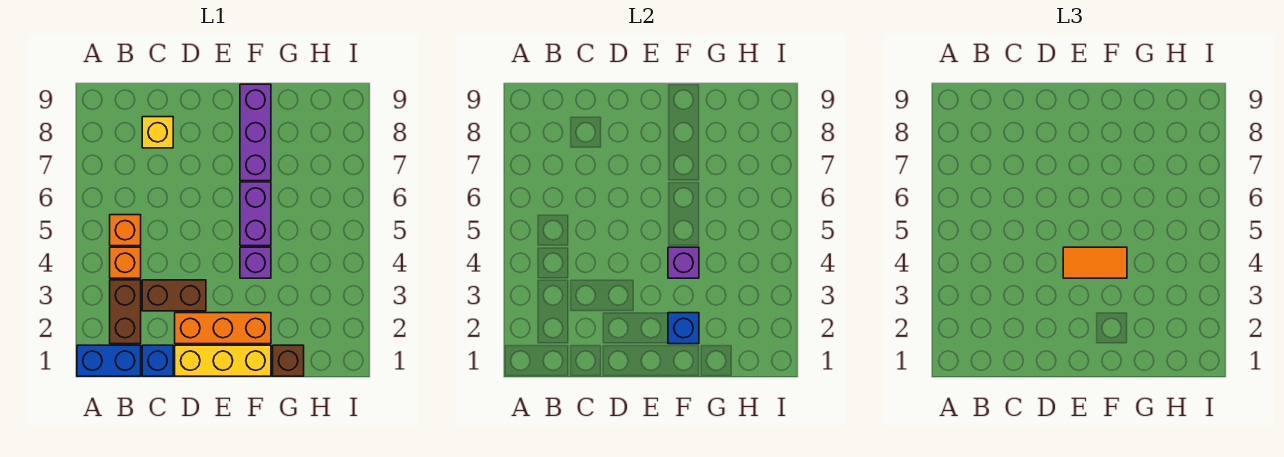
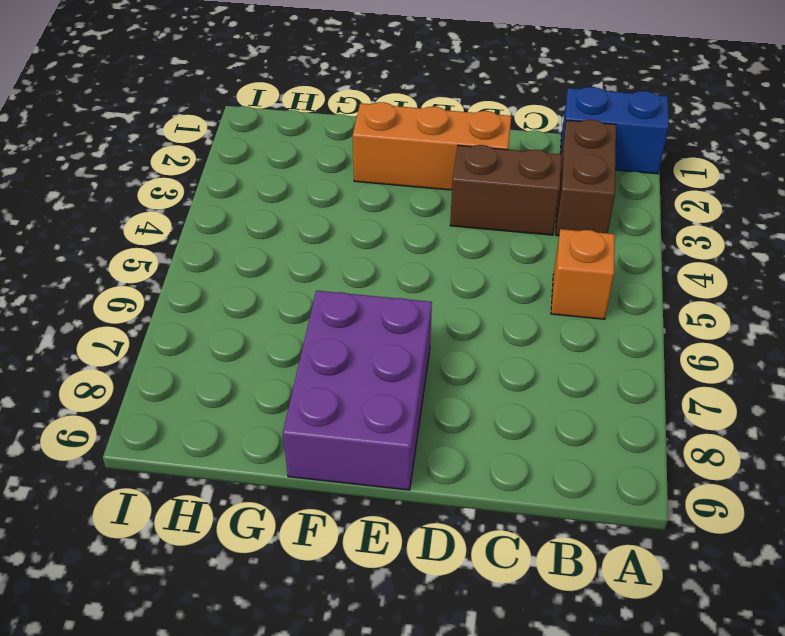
purple 2x3 brick [283,291,432,490] -> purple 1x3 brick [240,84,271,181]
none -> orange 1x1 brick [110,247,141,278]
none -> blue 1x1 brick [142,345,173,376]
none -> yellow 1x1 brick [142,117,173,148]

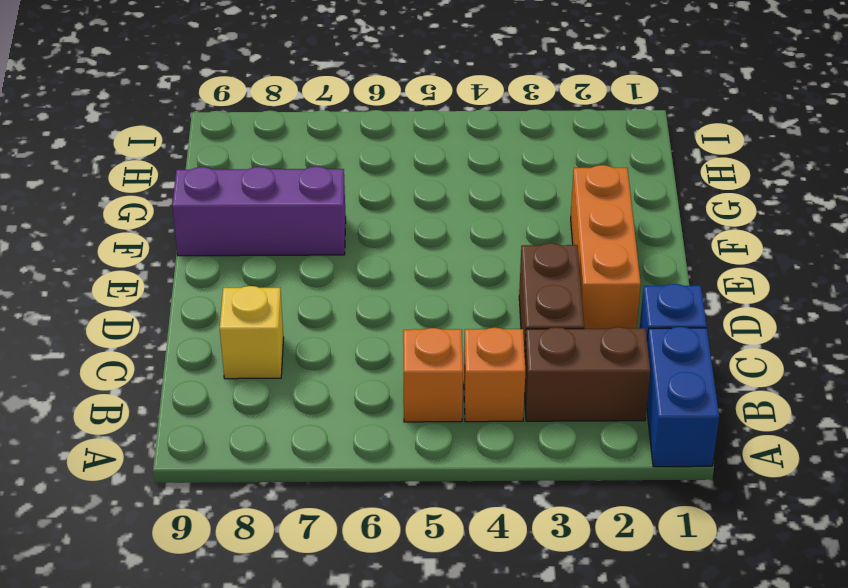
none -> yellow 1x3 brick [175,345,271,376]
none -> purple 1x1 brick [240,247,271,278]
none -> purple 1x2 brick [240,182,271,246]

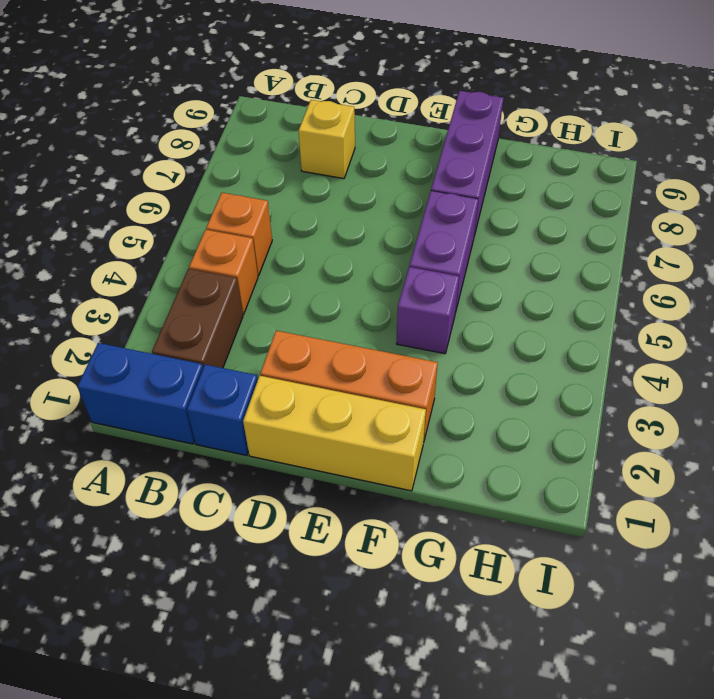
none -> brown 1x2 brick [142,280,206,311]
none -> brown 1x1 brick [273,345,304,376]
none -> blue 1x1 brick [668,313,699,344]

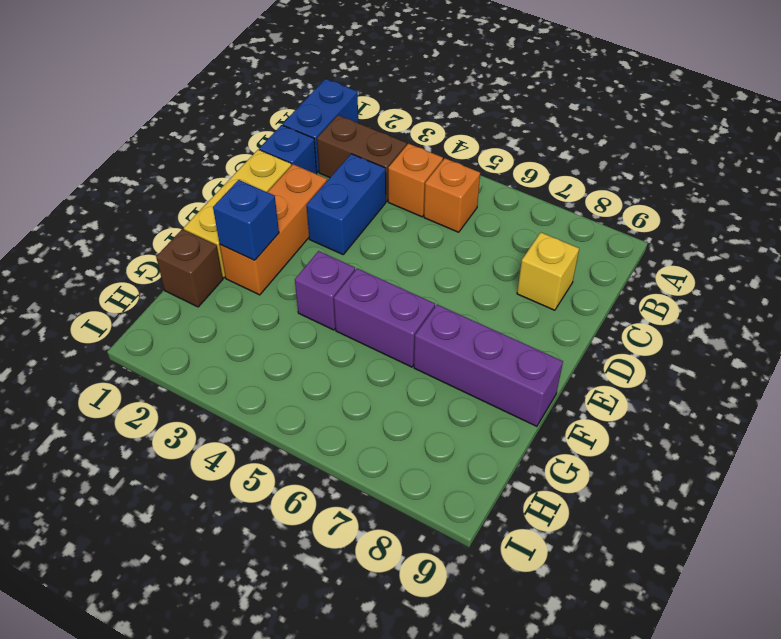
blue 1x2 brick [306,154,386,254] -> brown 1x2 brick [142,280,206,311]
none -> purple 1x1 brick [668,247,699,278]
none -> orange 1x2 tile [1063,247,1127,278]

